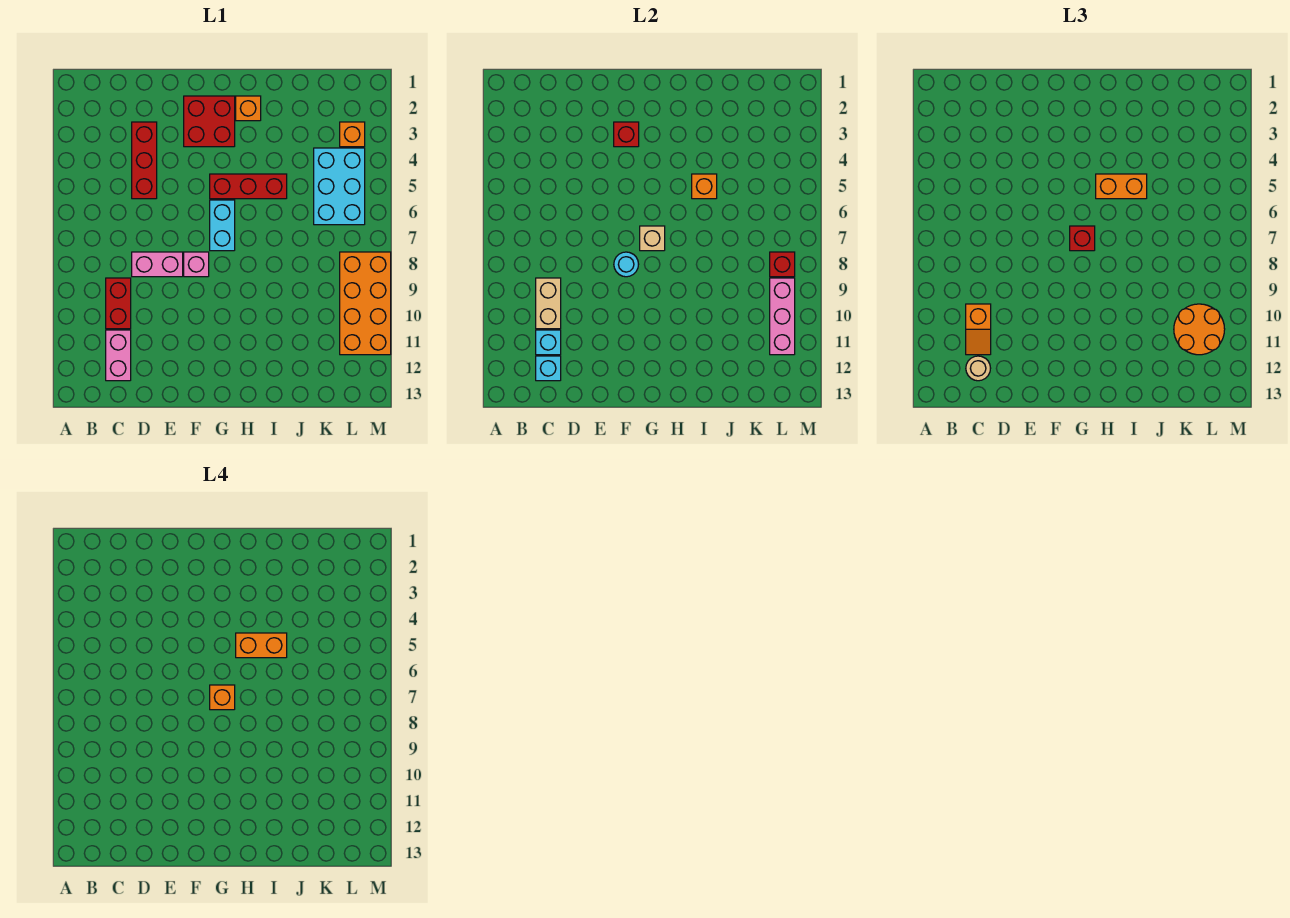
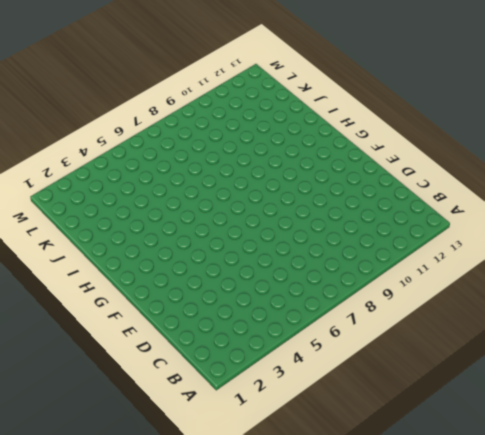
none -> red 1x2 brick [106,278,131,329]
none -> pink 1x2 brick [106,330,131,381]
none -> red 1x3 brick [132,122,157,199]

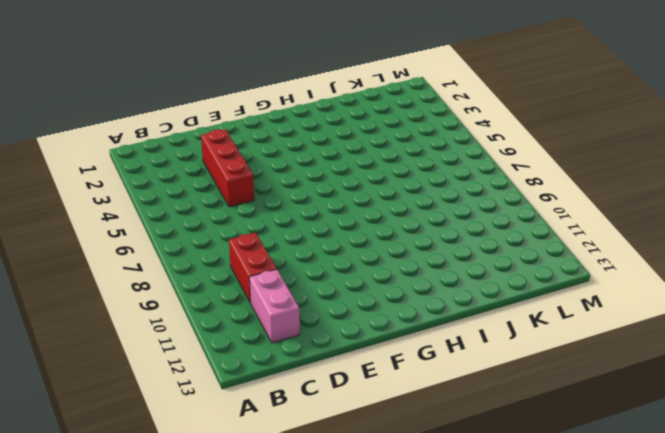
none -> pink 1x2 brick [132,252,183,277]
none -> red 2x2 brick [184,96,235,147]
none -> pink 1x1 brick [184,252,209,277]

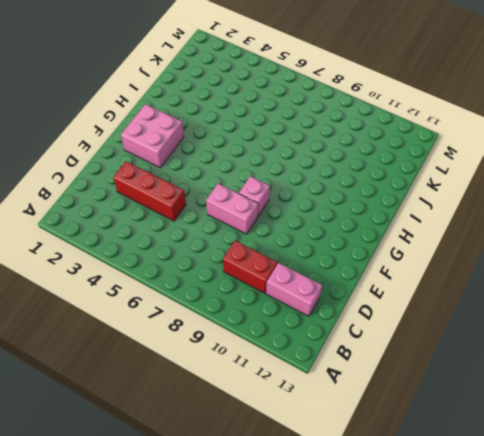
pink 1x2 brick [206,184,258,234] -> pink 1x2 brick turned to [132,252,183,277]
pink 2x2 brick [121,104,184,168] -> red 2x2 brick [184,96,235,147]
none -> red 1x3 brick [210,174,287,199]
none -> cyan 1x2 brick [210,200,235,251]
none -> orange 1x1 brick [236,96,261,121]

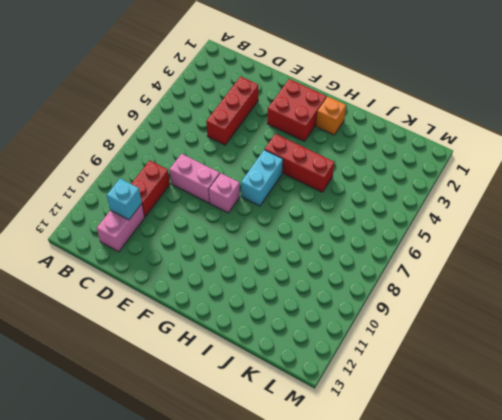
none -> cyan 2x3 brick [314,148,365,225]
none -> orange 1x1 brick [340,122,365,147]
none -> orange 2x4 brick [340,252,391,355]

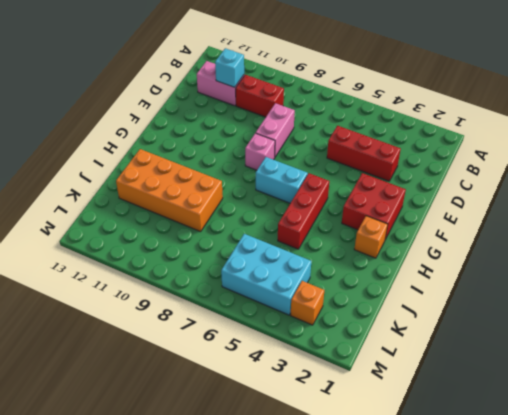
orange 2x4 brick [116,149,223,232] -> orange 2x4 brick moved to [340,252,391,355]
none -> tan 1x2 brick [536,278,561,329]
none -> cyan 1x1 brick [536,356,561,381]
none -> red 1x1 brick [614,122,639,147]

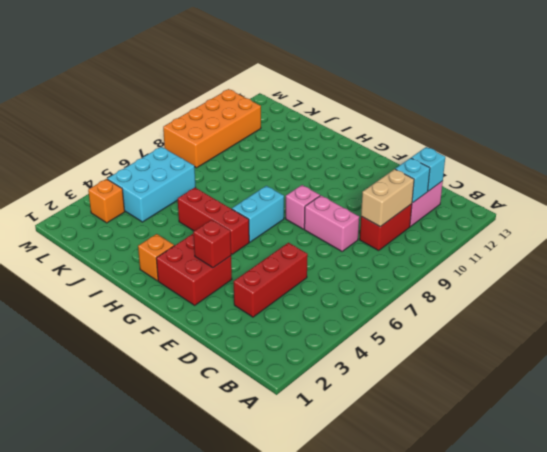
none -> cyan 1x1 round brick [614,252,639,277]
none -> tan 1x1 brick [640,226,665,251]
none -> orange 1x1 brick [692,174,717,199]

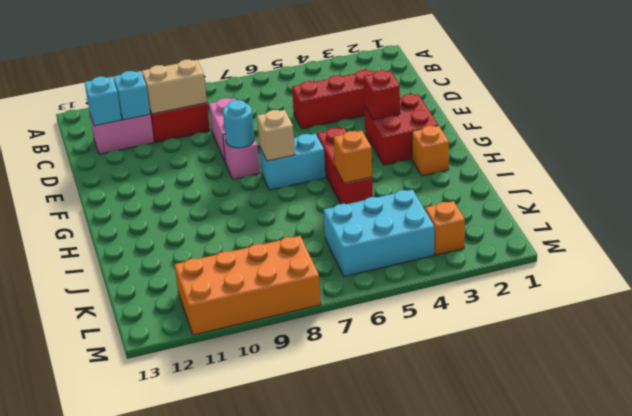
none -> red 1x1 brick [770,252,795,277]
none -> pink 1x3 brick [770,278,795,355]
none -> orange 1x2 slope [966,304,991,355]

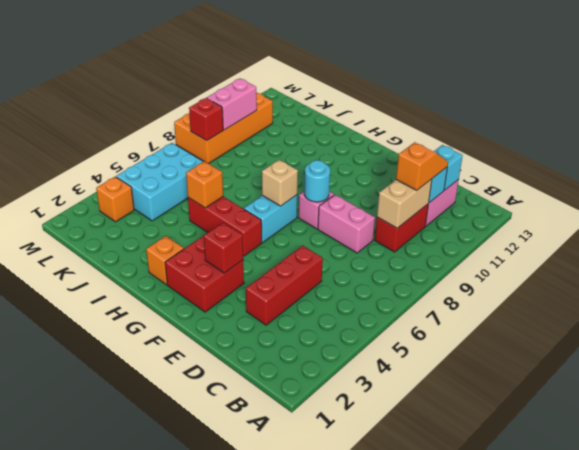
pink 1x2 brick [207,79,257,130] -> pink 1x3 brick [770,278,795,355]
none -> tan 1x1 round brick [966,356,991,381]
none -> red 1x1 brick [1070,226,1095,251]
none -> orange 1x2 brick [1096,174,1147,199]

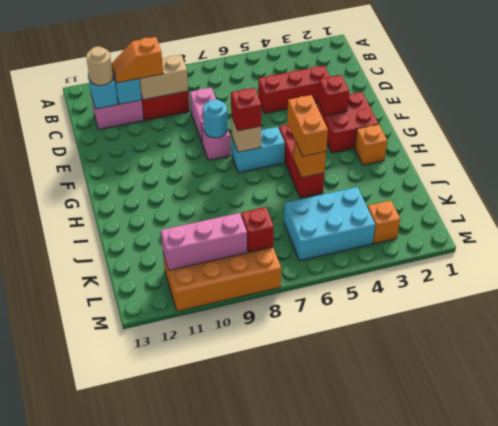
none -> orange 2x2 round brick [1174,304,1225,355]
none -> orange 1x1 brick [210,685,235,710]
none -> orange 1x2 brick [236,633,287,658]

